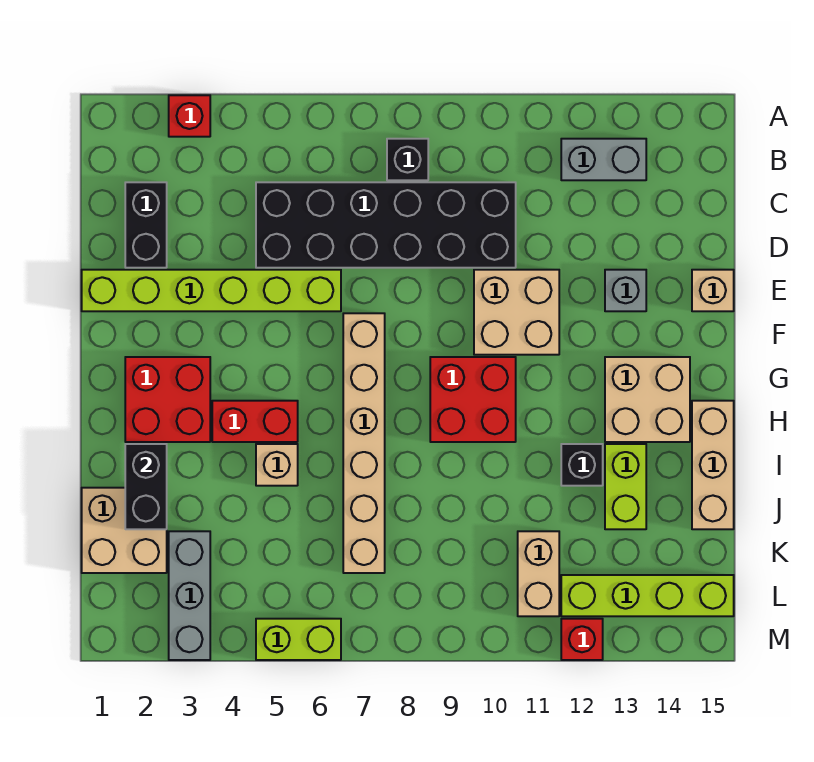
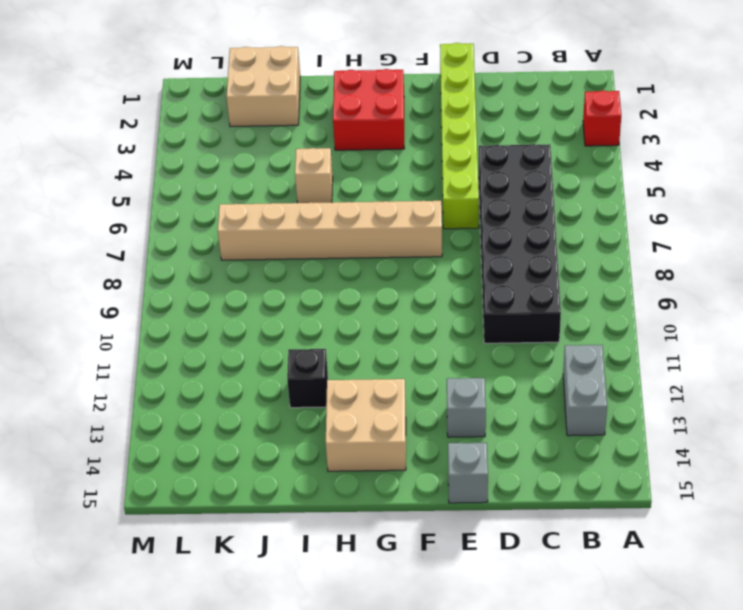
grey 1x1 brick [448,443,488,503] -> tan 1x1 brick [692,270,734,311]
none -> black 1x1 brick [387,139,428,180]
none -> black 1x2 brick [125,182,167,268]
none -> tan 2x2 brick [474,270,559,355]

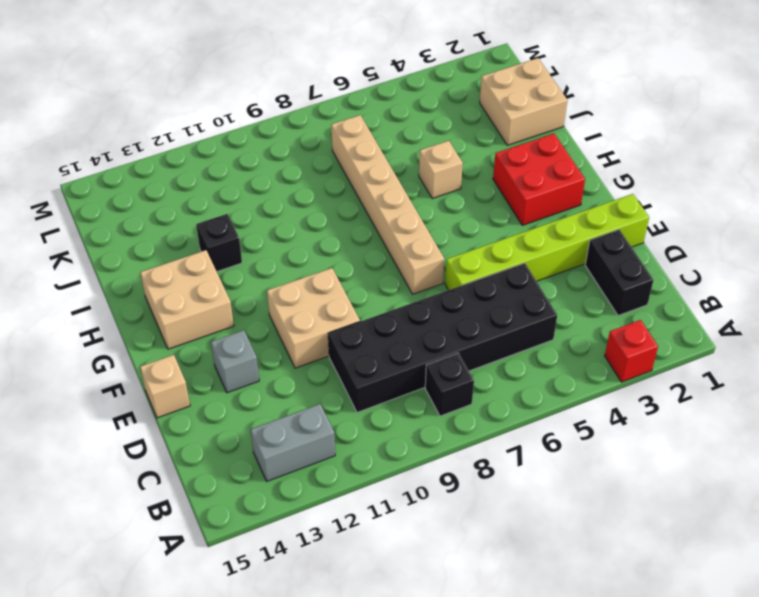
none -> red 2x2 brick [430,357,516,442]
none -> red 1x2 brick [212,401,298,442]
none -> tan 1x3 brick [692,401,734,529]

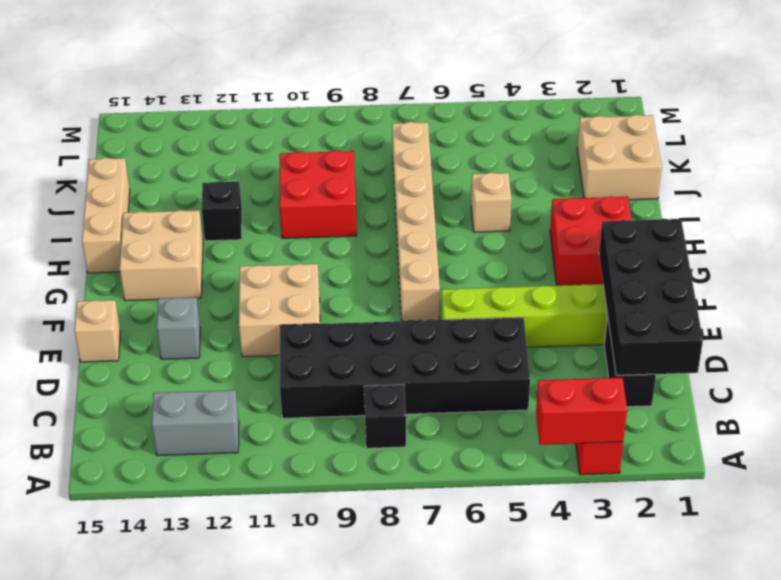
red 1x2 brick [536,378,627,445] -> red 1x2 brick moved to [212,401,298,442]
black 2x4 brick [599,219,703,375] -> none
red 2x2 brick [280,150,357,238] -> red 2x2 brick moved to [430,357,516,442]
none -> lime 1x2 brick [605,444,646,529]
none -> grey 1x3 brick [169,531,210,660]
none -> tan 1x2 brick [518,531,559,616]

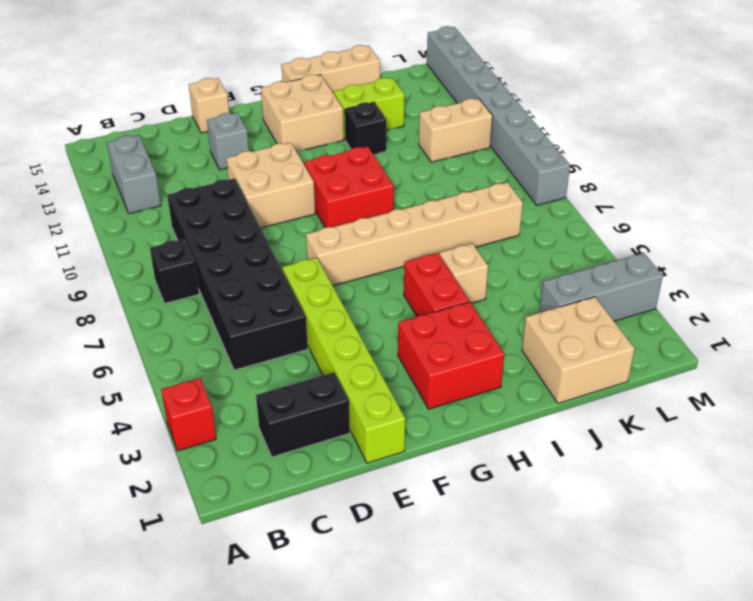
grey 1x8 brick [427,26,570,205] -> red 1x1 brick [561,619,603,660]
none -> lime 1x4 brick [561,575,734,616]
none -> lime 1x2 brick [256,619,341,660]
none -> black 1x2 brick [125,444,167,529]

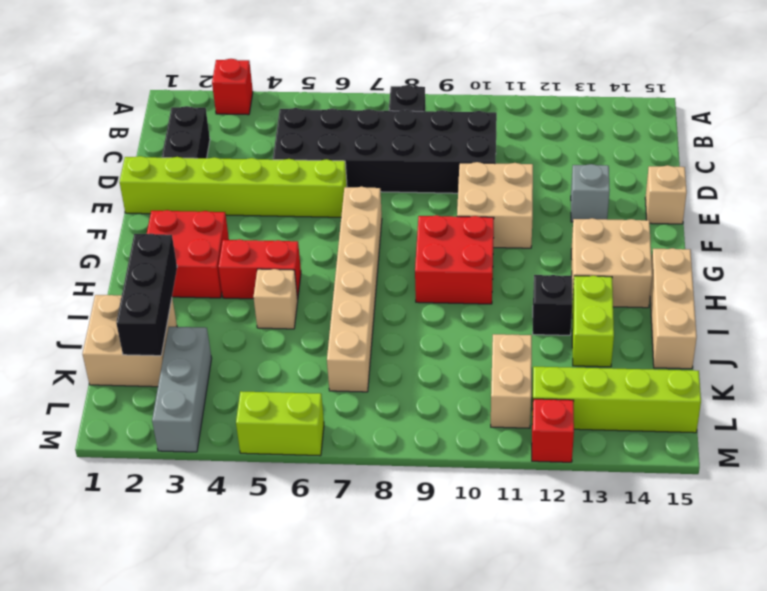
black 1x3 brick [116,234,177,356] -> black 1x2 brick [125,444,167,529]
none -> grey 1x2 brick [561,139,646,180]

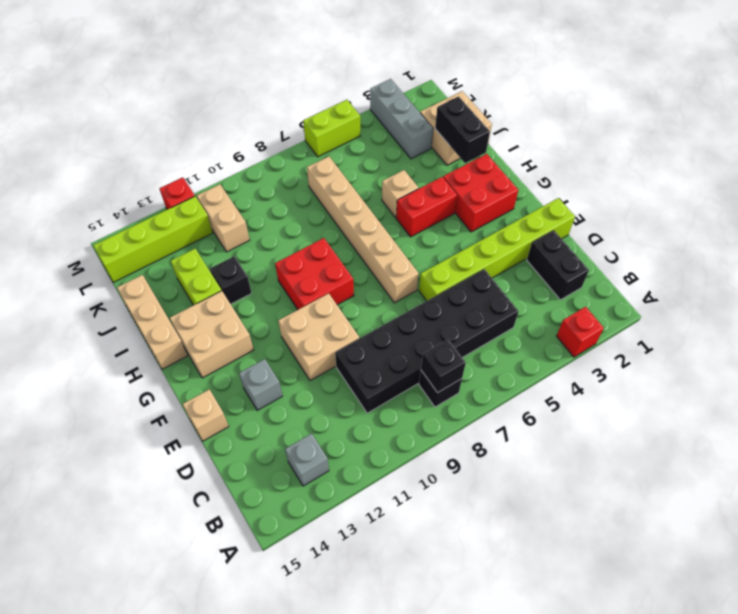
black 1x1 brick [421,339,466,393] -> none
grey 1x1 brick [285,433,329,486] -> grey 1x2 brick [561,139,646,180]

